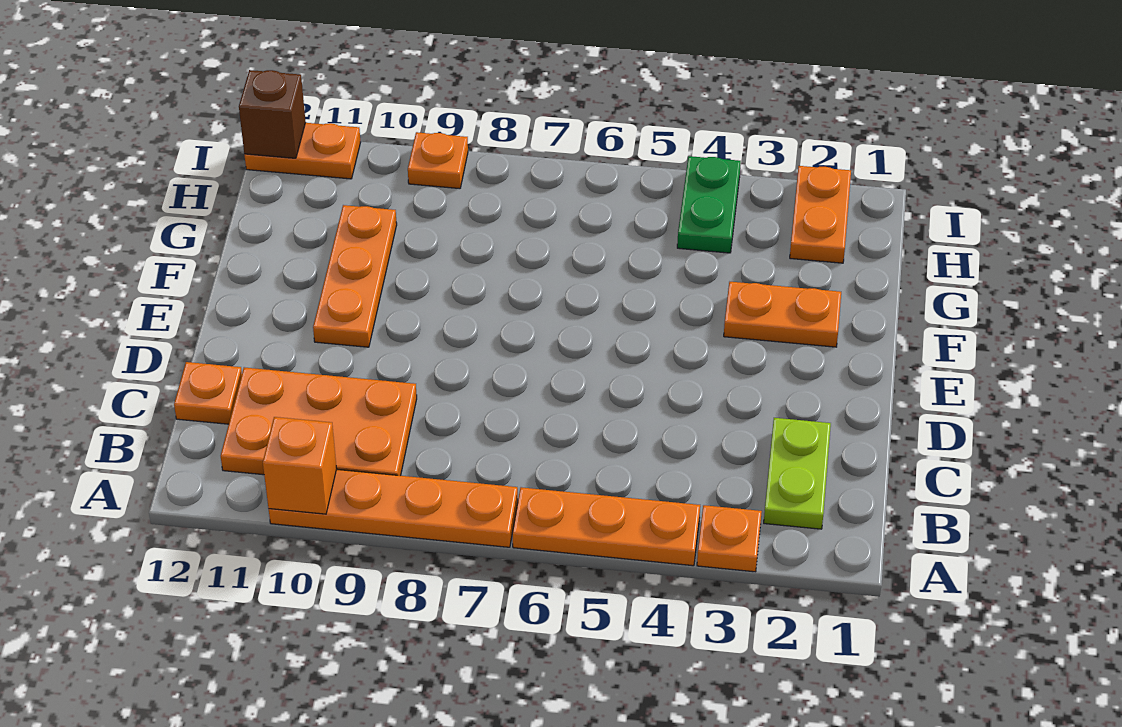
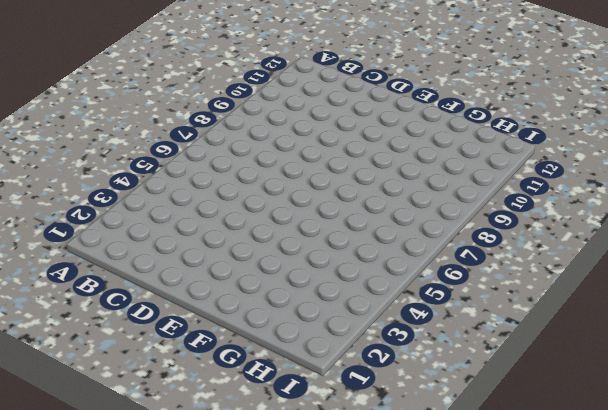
none -> orange 1x1 plate [697,505,762,572]
none -> orange 1x3 plate [513,487,700,566]
none -> orange 1x4 plate [269,469,518,547]

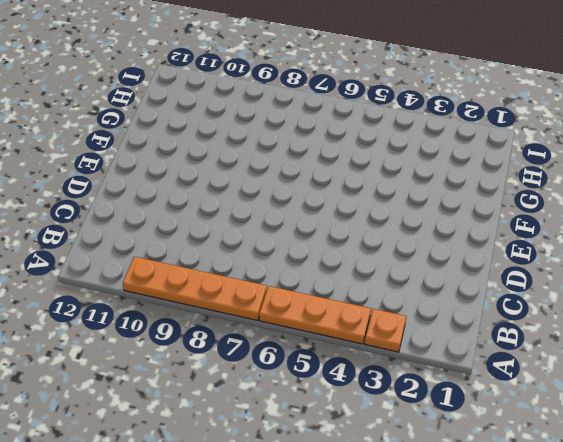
none -> lime 1x2 plate [764,418,831,529]
none -> orange 2x3 plate [221,367,417,476]
none -> orange 1x1 plate [174,362,242,424]

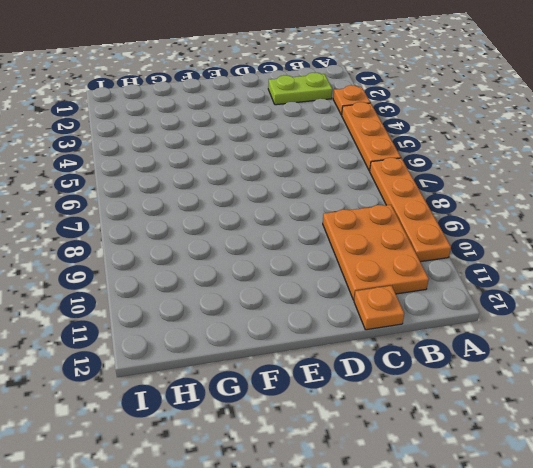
none -> orange 1x3 plate [313,205,397,347]
none -> orange 1x2 plate [724,282,841,347]
none -> orange 1x2 plate [790,166,851,263]

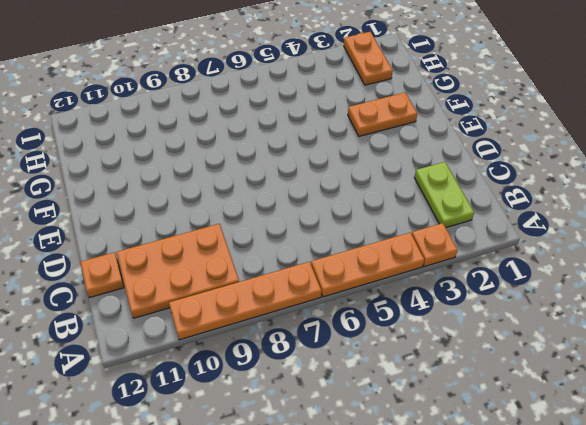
none -> orange 1x3 plate [313,205,397,347]
none -> green 1x2 plate [677,156,741,253]
none -> orange 1x1 plate [408,132,468,189]

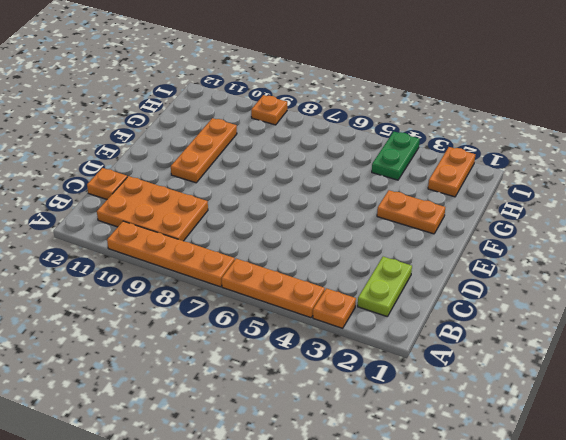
none -> orange 1x2 plate [244,123,361,179]
none -> orange 1x1 brick [263,417,337,514]
none -> brown 1x1 brick [239,70,306,158]

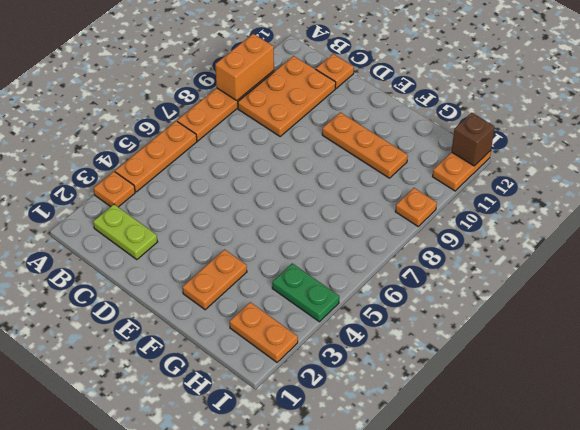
orange 1x2 brick [215,34,274,100] -> orange 1x1 brick [263,417,337,514]

